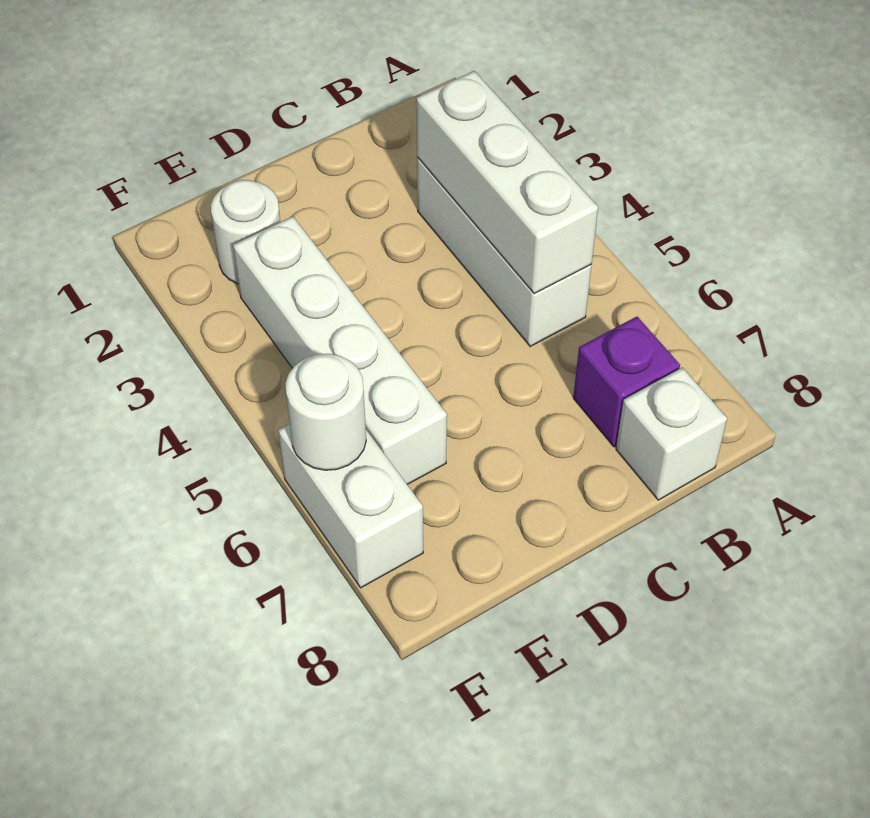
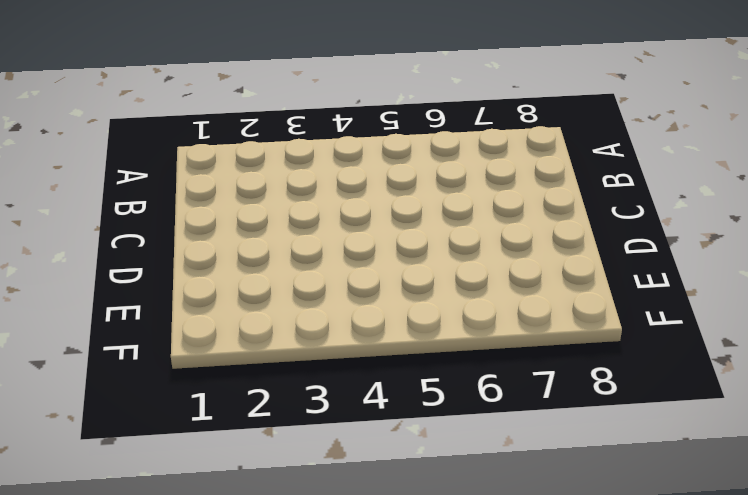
none -> white 1x3 brick [417,157,592,346]
none -> purple 1x1 brick [573,317,680,447]

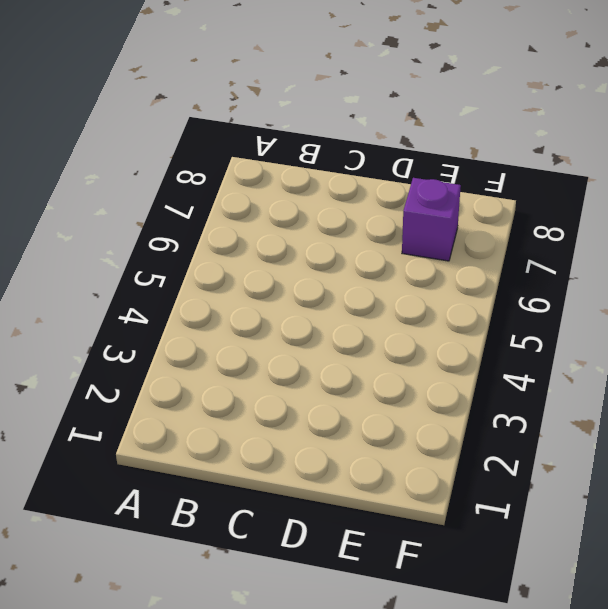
purple 1x1 brick [402,178,461,261] -> purple 1x1 brick moved to [573,317,680,447]
none -> white 1x3 brick [417,157,592,346]
none -> white 1x1 brick [616,367,727,500]

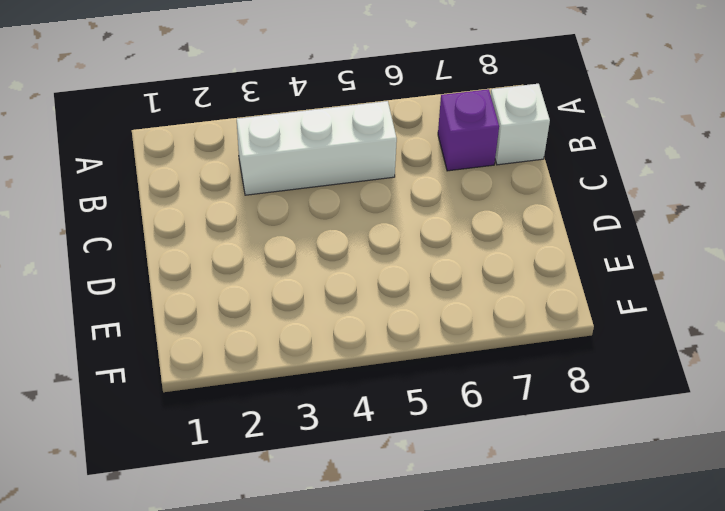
none -> white 1x1 round brick [211,180,280,284]
none -> white 1x4 brick [233,216,447,484]

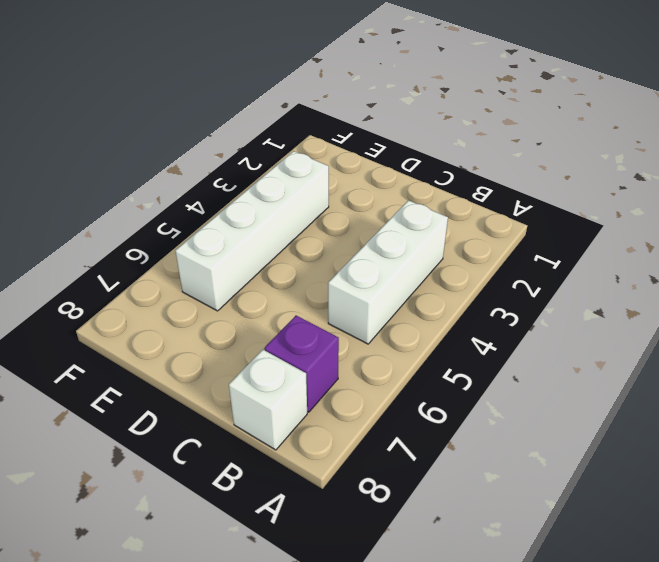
none -> white 1x1 round brick [211,180,280,284]
none -> white 1x2 brick [278,424,423,588]

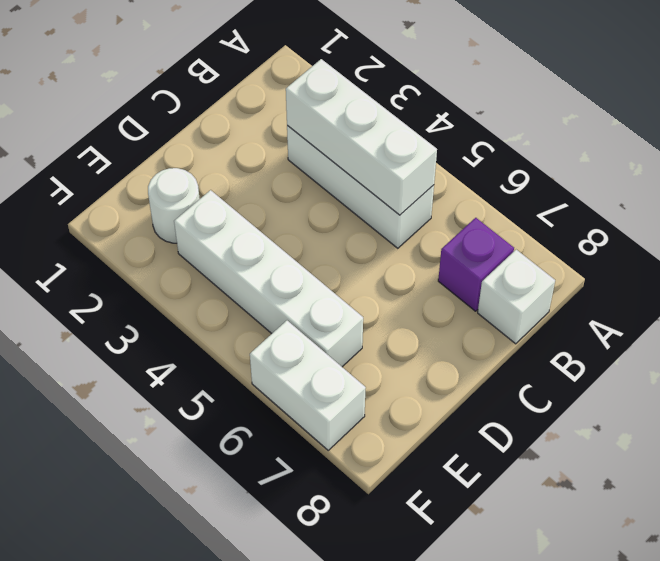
none -> white 1x1 round brick [285,354,366,470]

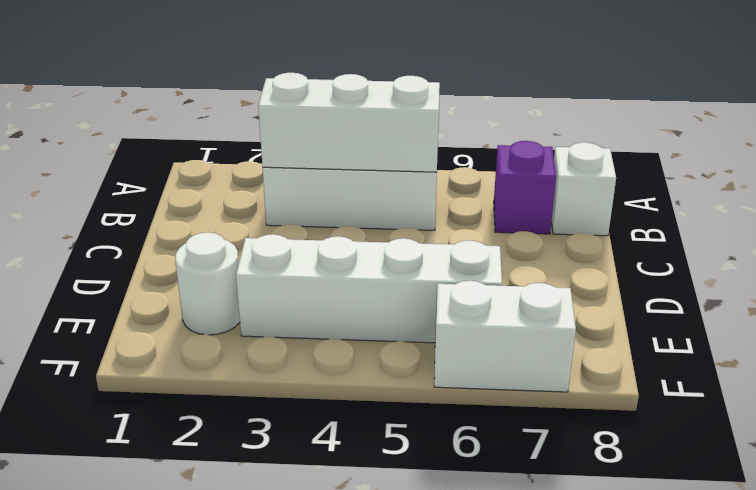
none -> white 1x1 round brick [285,354,366,470]

